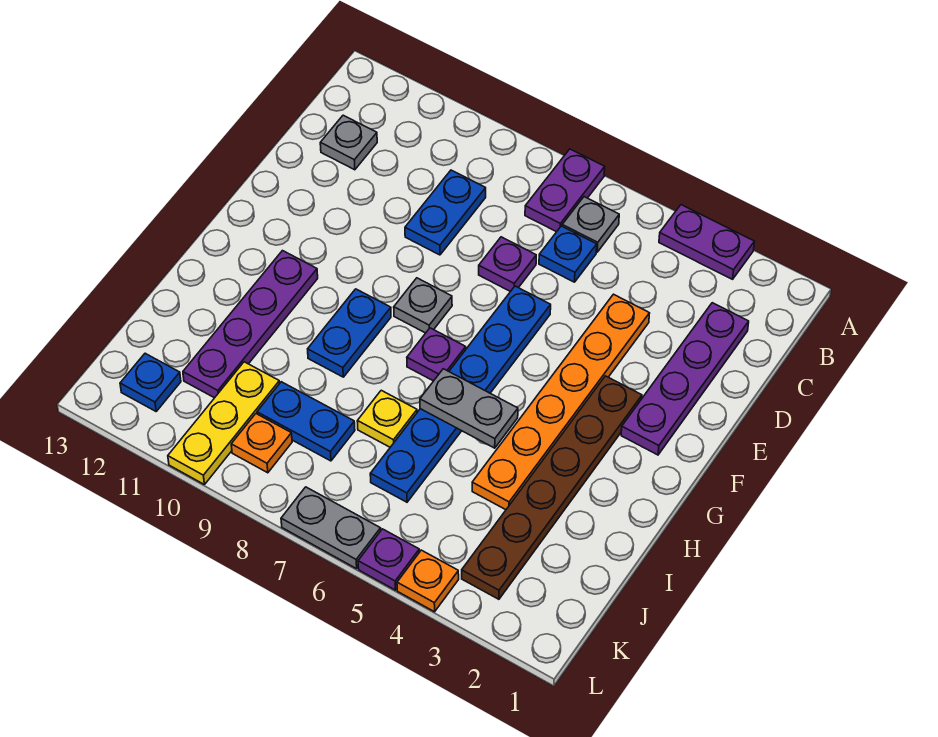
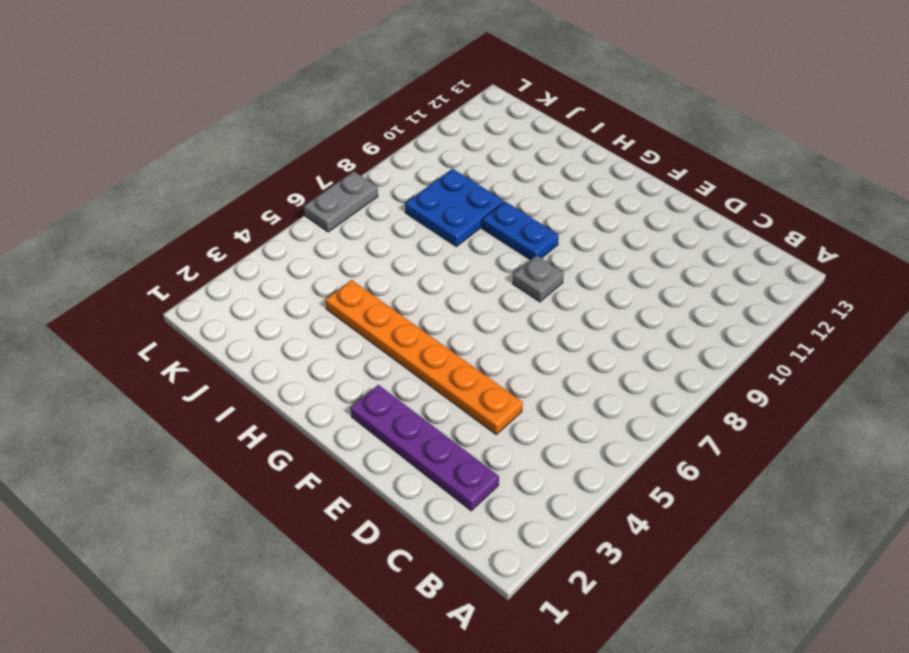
blue 2x2 plate [405,169,504,247] -> blue 1x2 plate [257,382,355,461]
none -> purple 1x2 plate [659,205,754,279]
none -> purple 1x2 plate [525,149,605,232]
none -> grey 1x1 plate [562,197,619,252]

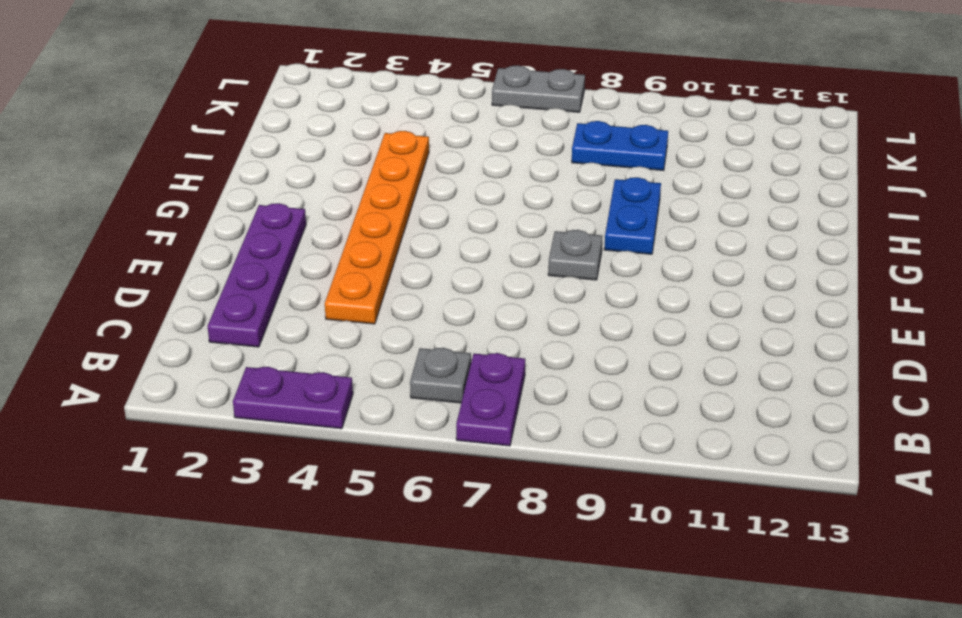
none -> blue 1x1 plate [539,226,597,282]
none -> blue 1x2 plate [405,170,486,255]
none -> grey 1x1 plate [320,115,377,170]

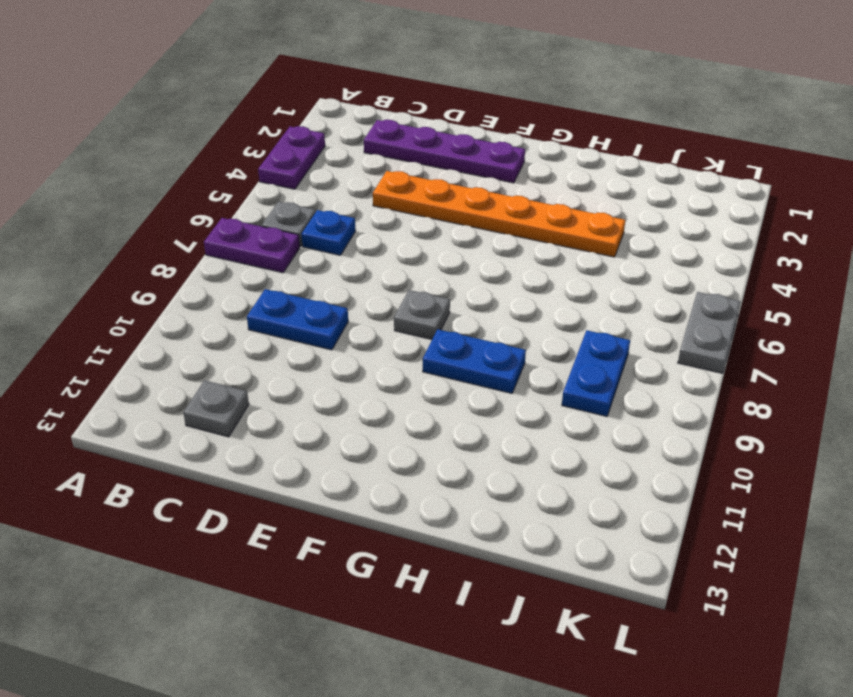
none -> purple 1x1 plate [479,237,536,292]
none -> blue 1x6 plate [370,286,551,502]
none -> brown 1x6 plate [462,376,642,599]

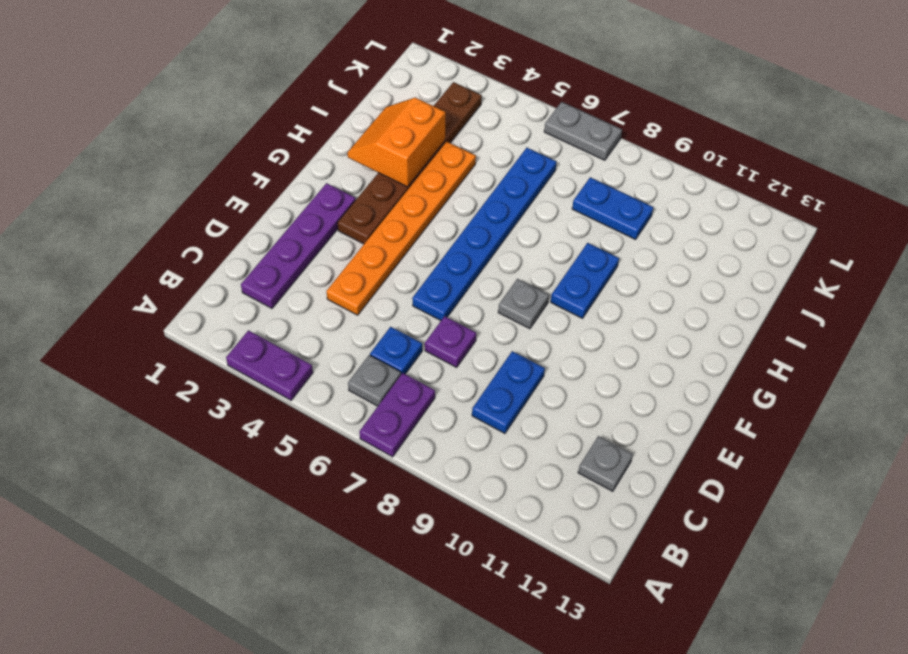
orange 2x2 slope [347,98,446,187] -> none
none -> purple 1x1 plate [407,328,466,381]
none -> purple 1x4 plate [183,251,318,398]
none -> yellow 1x1 plate [357,390,417,447]

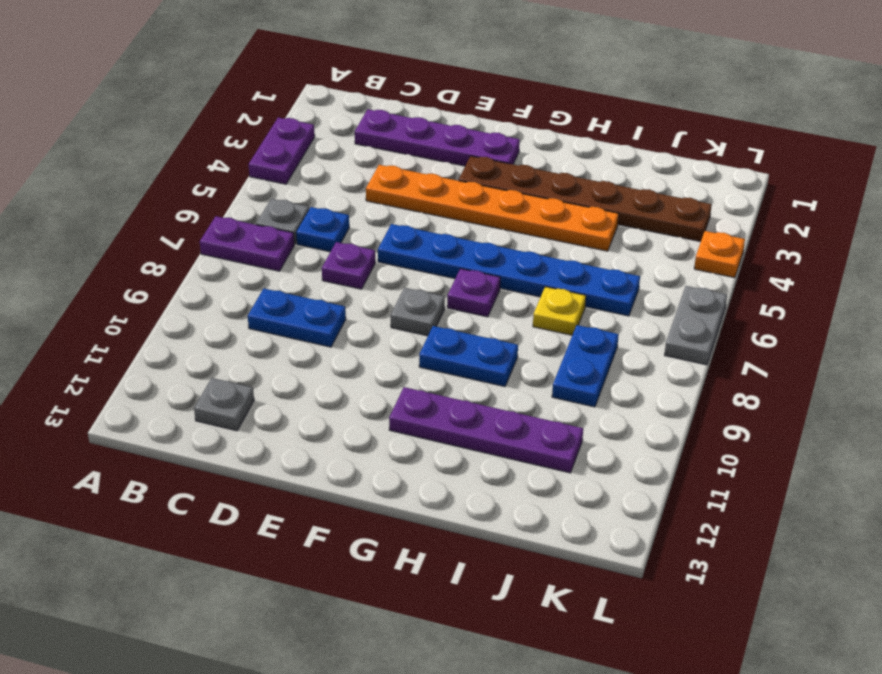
none -> yellow 1x3 plate [168,362,280,484]
none -> orange 1x1 plate [231,414,292,473]
none -> blue 1x1 plate [120,353,181,411]

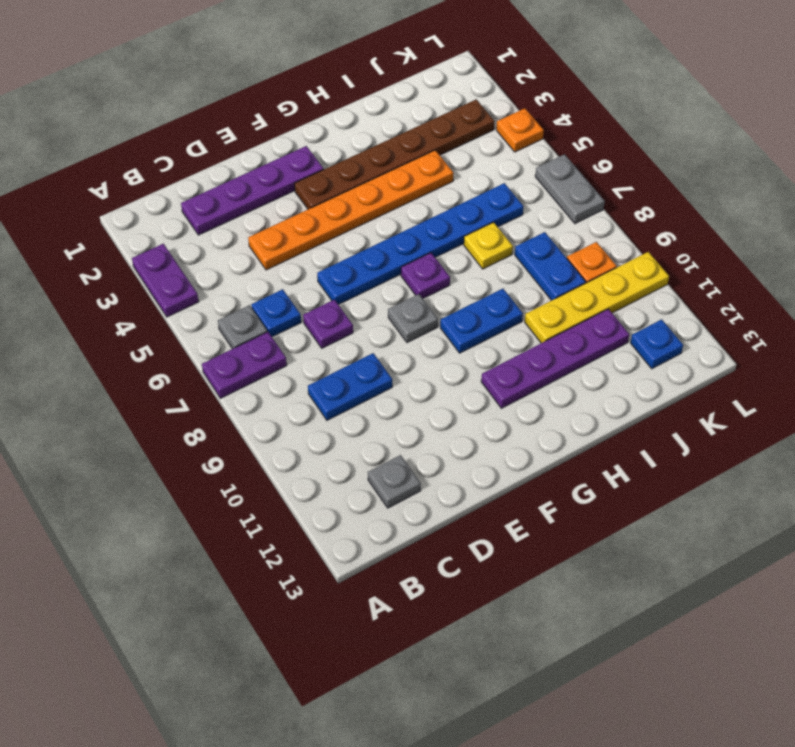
yellow 1x4 plate [525,252,669,343] -> yellow 1x3 plate [168,362,280,484]
none -> purple 1x1 plate [358,529,419,590]
none -> grey 1x2 plate [420,369,518,448]

